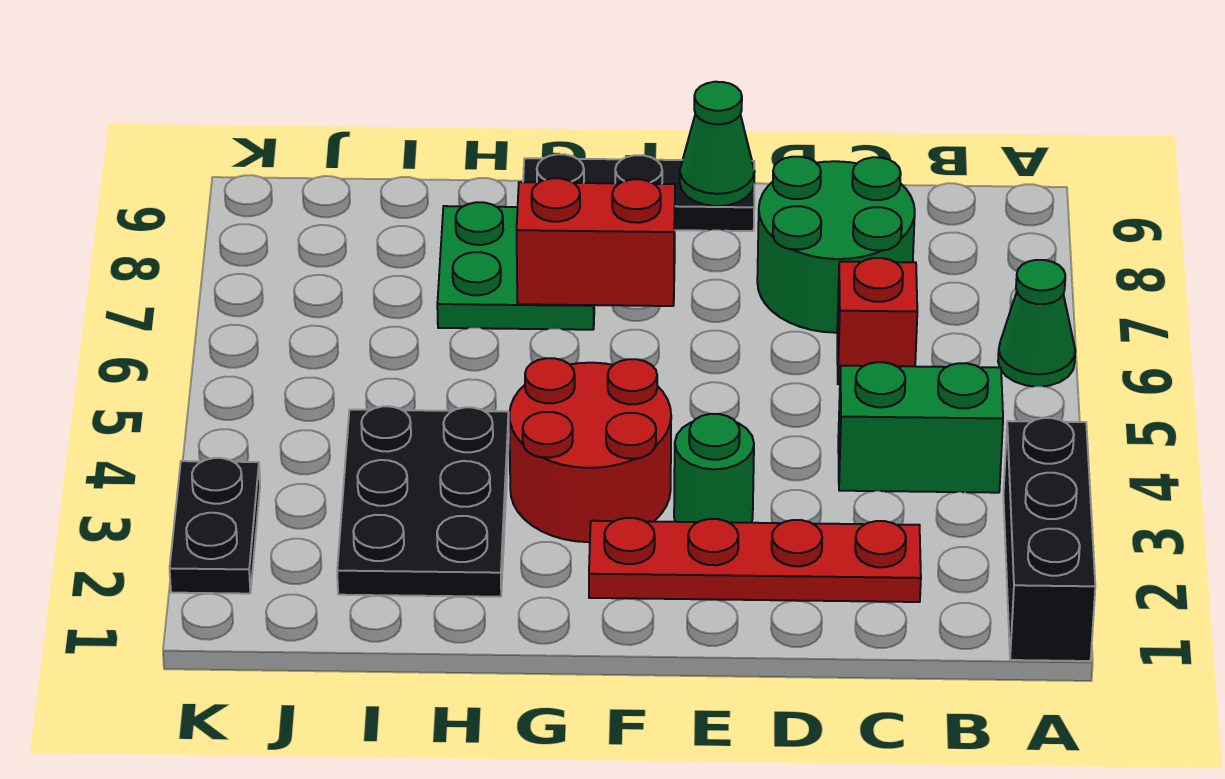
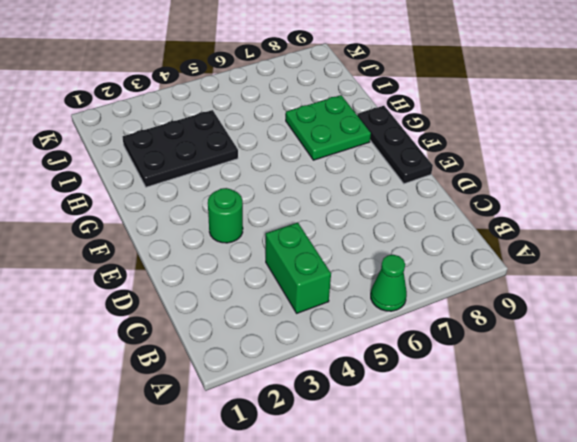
none -> black 1x3 brick [1003,418,1095,661]
none -> red 1x4 plate [589,518,921,602]
none -> red 1x1 brick [837,258,917,384]

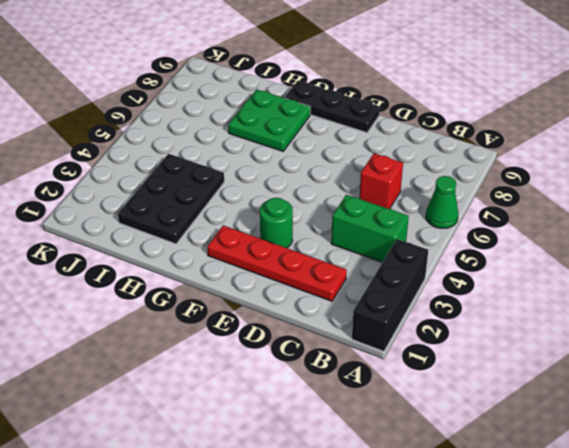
none -> green 2x2 round brick [757,157,915,333]
none -> red 2x2 round brick [509,358,671,542]
none -> black 1x2 plate [170,458,260,594]

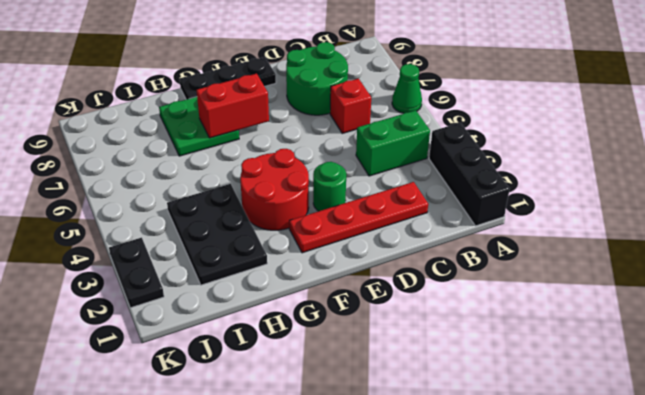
none -> green 1x1 cone [680,82,755,206]

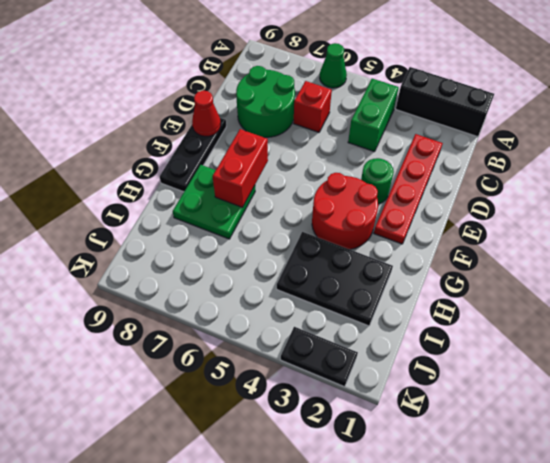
red 1x1 cone [192,91,221,136] -> green 1x1 cone [680,82,755,206]

